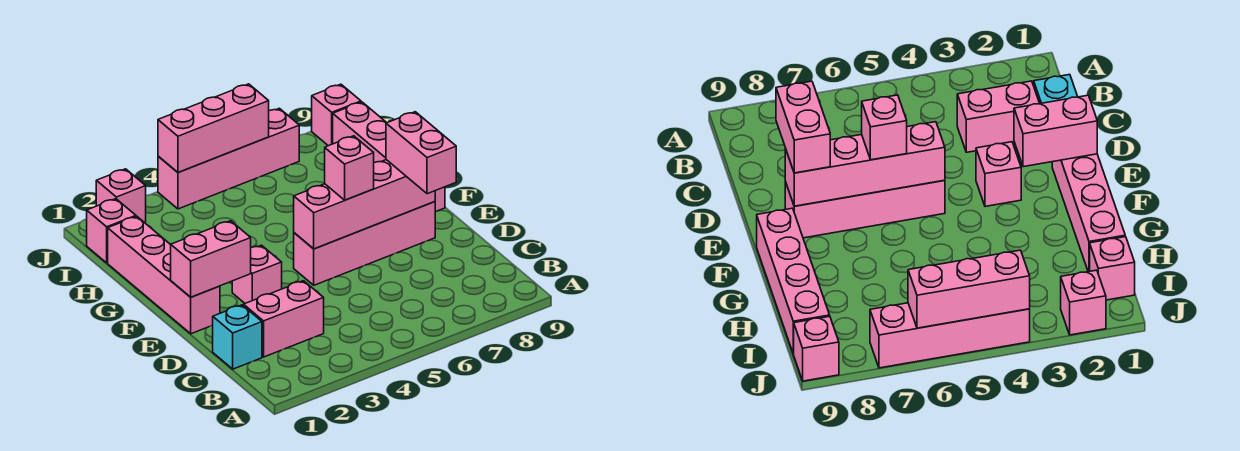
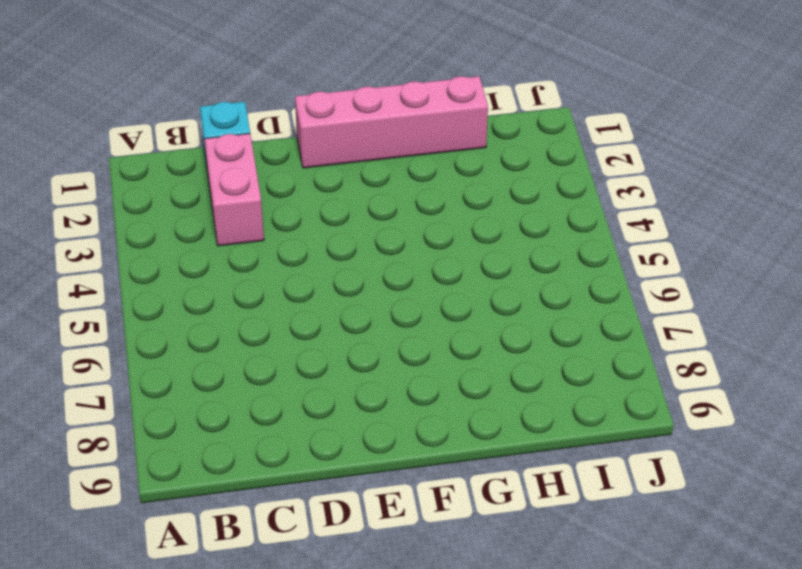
none -> pink 1x1 brick [232,245,282,303]
none -> pink 1x4 brick [294,202,435,285]
none -> pink 1x4 brick [333,102,445,212]

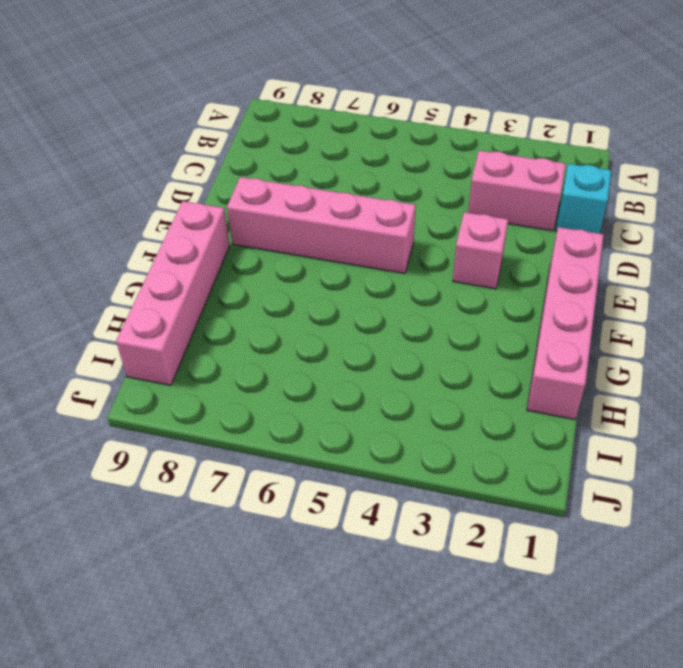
none -> pink 1x1 brick [87,199,136,263]
none -> pink 1x1 brick [96,169,146,222]
none -> pink 1x4 brick [158,108,299,209]

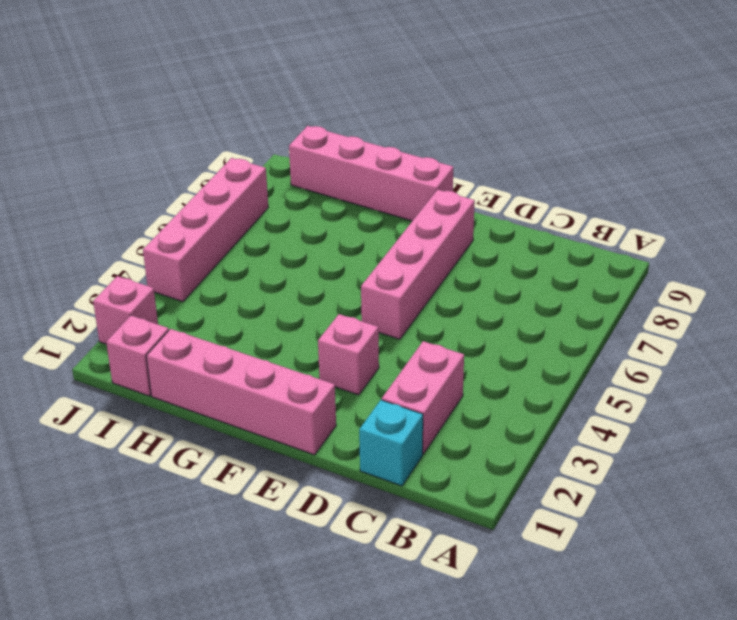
none -> pink 1x1 brick [312,84,361,146]
none -> pink 1x2 brick [171,221,251,297]
none -> pink 1x4 brick [294,160,435,249]

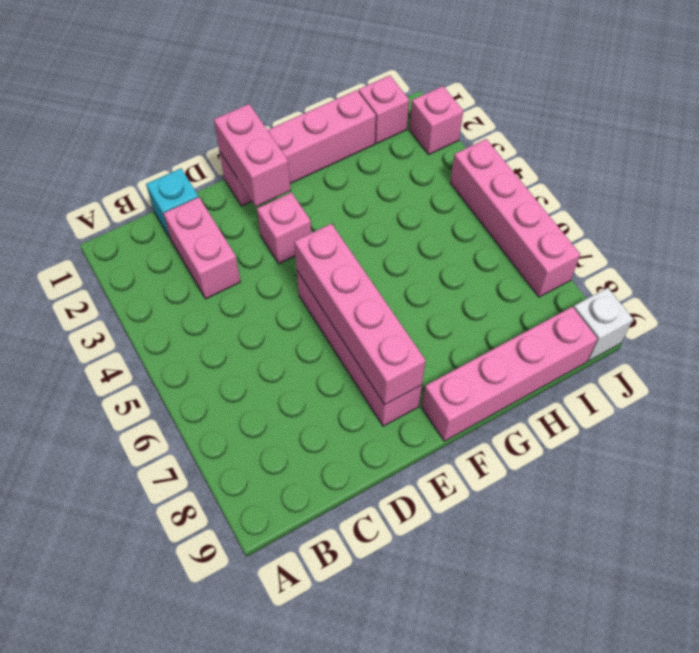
white 1x1 brick [573,288,633,361] -> pink 1x1 brick [312,84,361,146]
none -> pink 1x3 brick [158,84,269,172]
none -> pink 1x2 brick [386,112,456,194]
none -> pink 1x1 brick [325,136,374,200]

